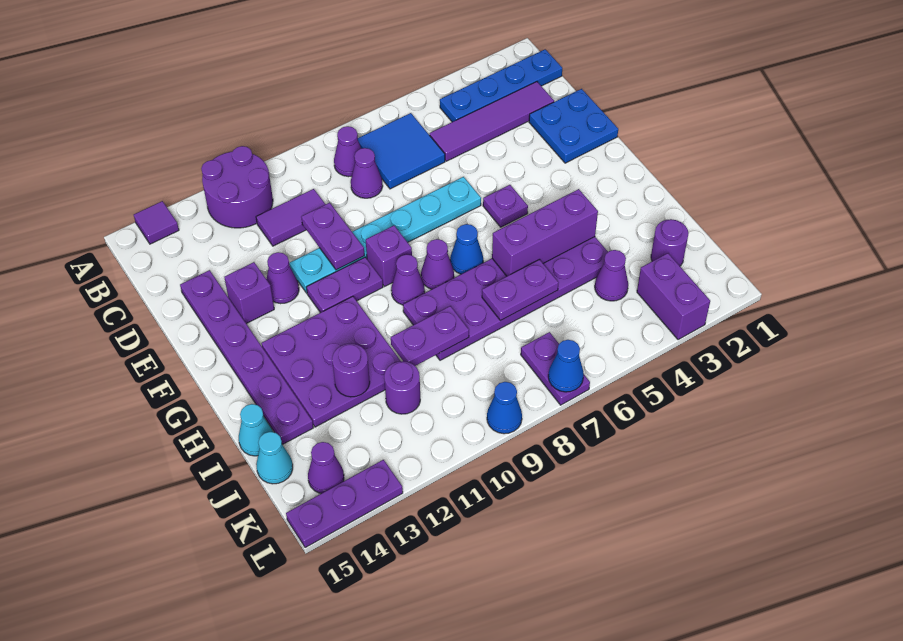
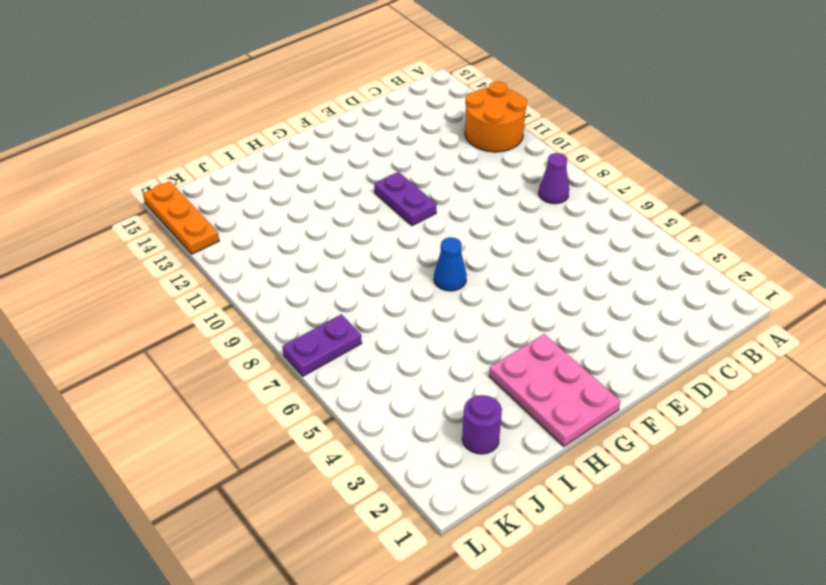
orange 2x2 round brick [465,82,527,152] -> purple 2x2 round brick [201,146,273,228]
pink 2x3 plate [489,334,620,446] -> none
orange 1x3 plate [143,181,219,254] -> purple 1x3 plate [286,460,403,548]
none -> purple 1x1 tile [134,201,179,244]
none -> blue 1x4 plate [440,49,562,122]
none -> blue 2x2 tile [358,113,445,189]
none -> purple 1x4 tile [430,82,554,161]

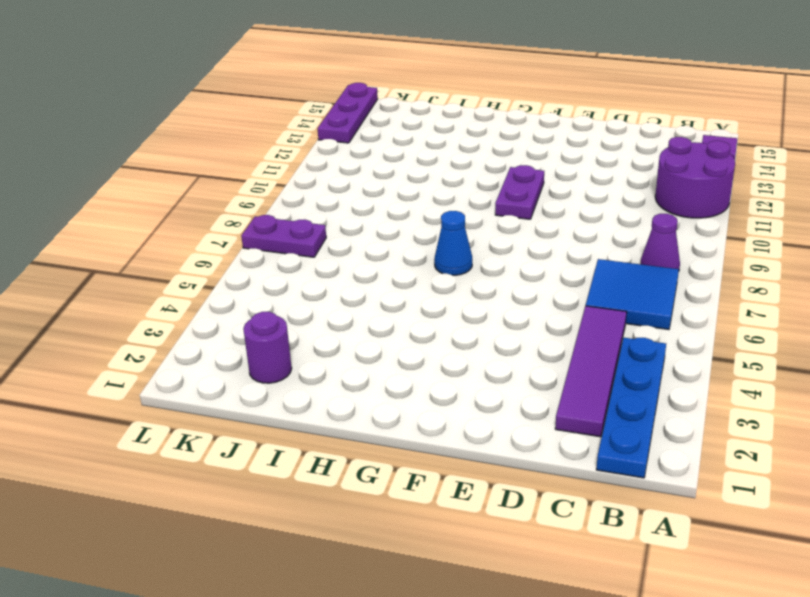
none -> purple 1x1 cone [351,148,383,198]
none -> purple 1x2 tile [256,189,326,246]
none -> blue 2x2 plate [529,89,618,163]
none -> purple 1x6 plate [180,270,313,444]

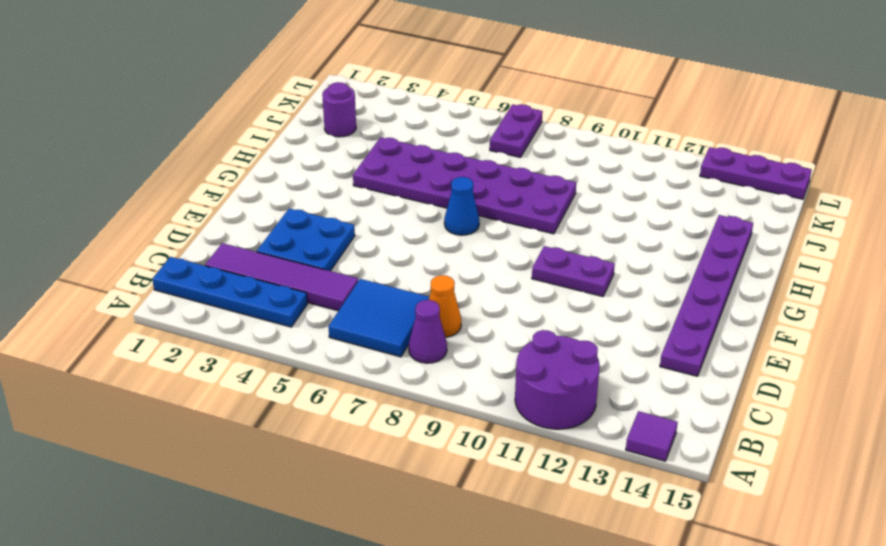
orange 1x1 cone [429,275,461,337] -> purple 1x1 cone [351,148,383,198]
blue 2x2 plate [257,209,355,271] -> blue 2x2 plate moved to [529,89,618,163]
none -> purple 1x2 tile [256,189,326,246]
none -> cyan 1x6 plate [289,177,481,293]
none -> purple 1x1 cone [267,252,299,304]
none -> purple 1x1 brick [224,262,274,324]

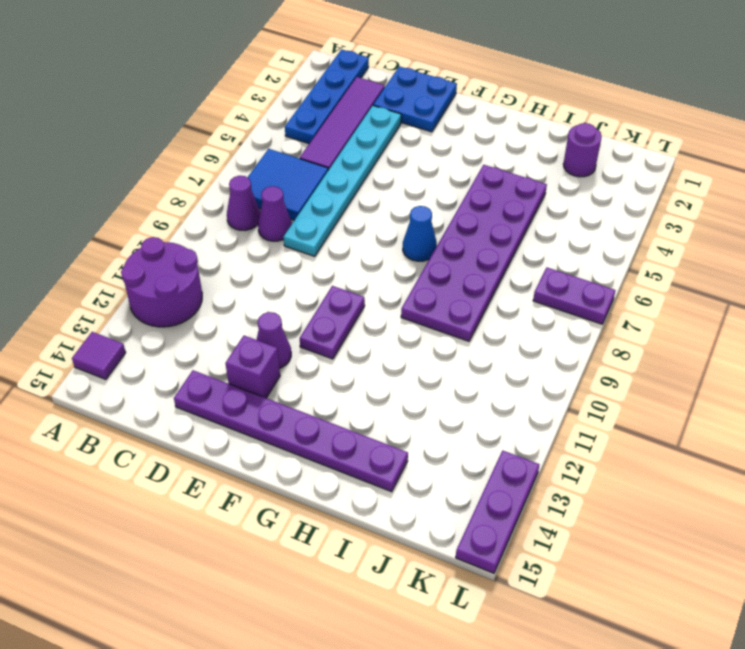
cyan 1x6 plate [283,106,401,256] -> cyan 1x6 plate moved to [289,177,481,293]
none -> purple 1x2 tile [256,189,326,246]
none -> purple 1x1 plate [483,185,528,227]
none -> purple 1x1 brick [366,226,412,287]
none -> purple 1x1 cone [421,239,454,289]

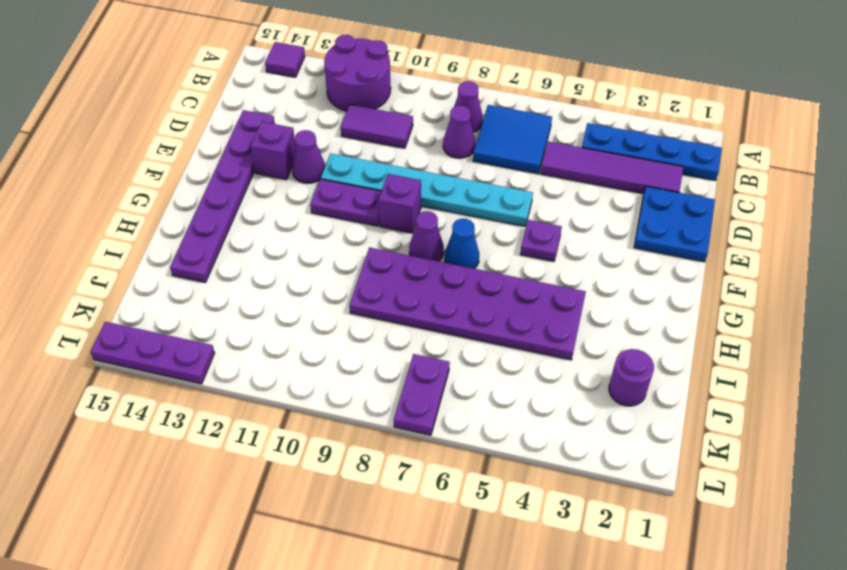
none -> purple 1x1 cone [391,254,425,305]
none -> purple 3x3 plate [262,296,400,427]
none -> cyan 1x1 cone [239,404,273,456]
none -> purple 1x1 cone [595,250,628,301]

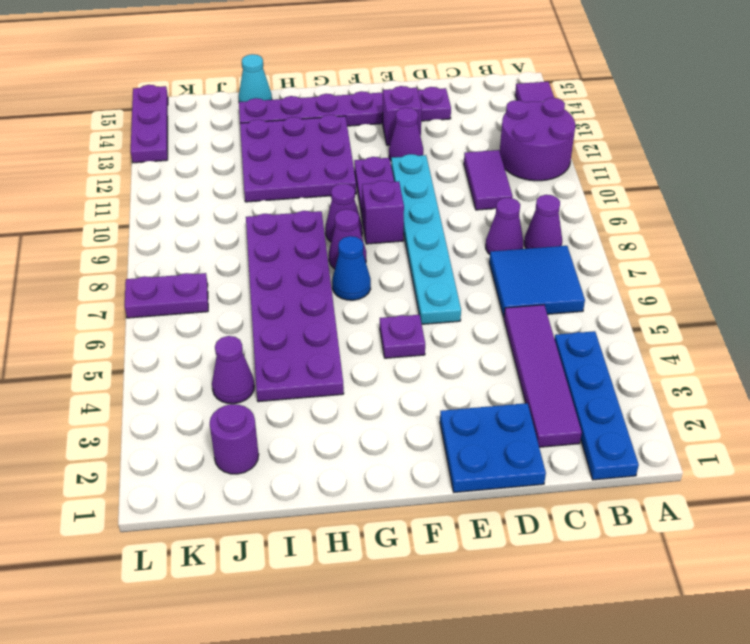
none -> purple 1x1 round brick [384,361,420,414]
none -> cyan 1x1 cone [256,432,293,484]
none -> purple 1x2 brick [637,253,710,340]
none -> purple 1x1 cone [308,442,344,493]

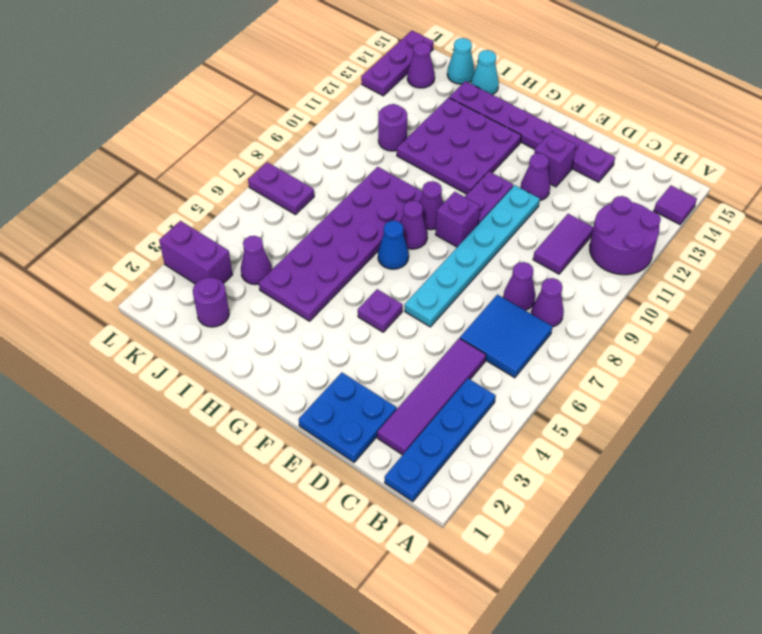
none -> blue 1x1 cone [487,382,522,434]
none -> purple 1x2 plate [302,203,365,270]
none -> purple 1x3 brick [492,189,598,276]
none -> purple 1x2 plate [482,259,559,320]

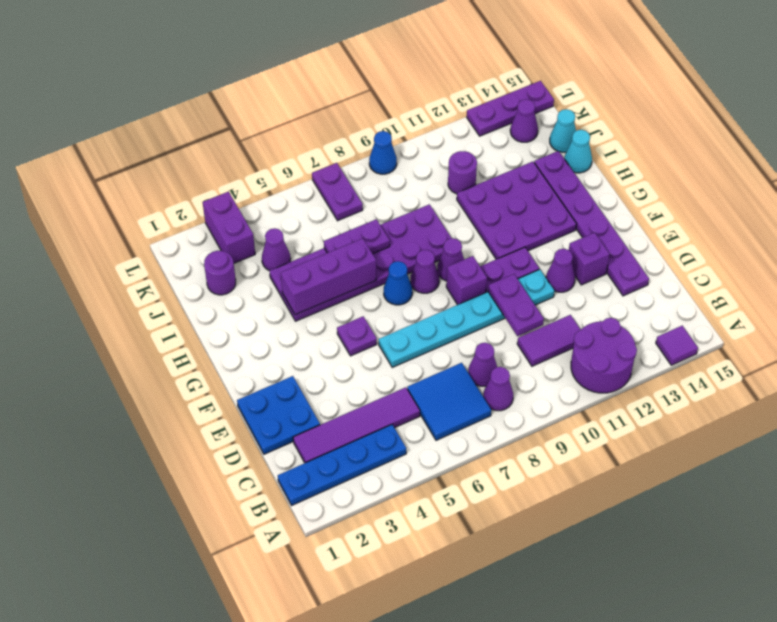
none -> purple 1x2 plate [391,306,469,366]
none -> purple 1x1 round brick [332,343,370,397]
none -> blue 1x1 cone [548,340,584,392]

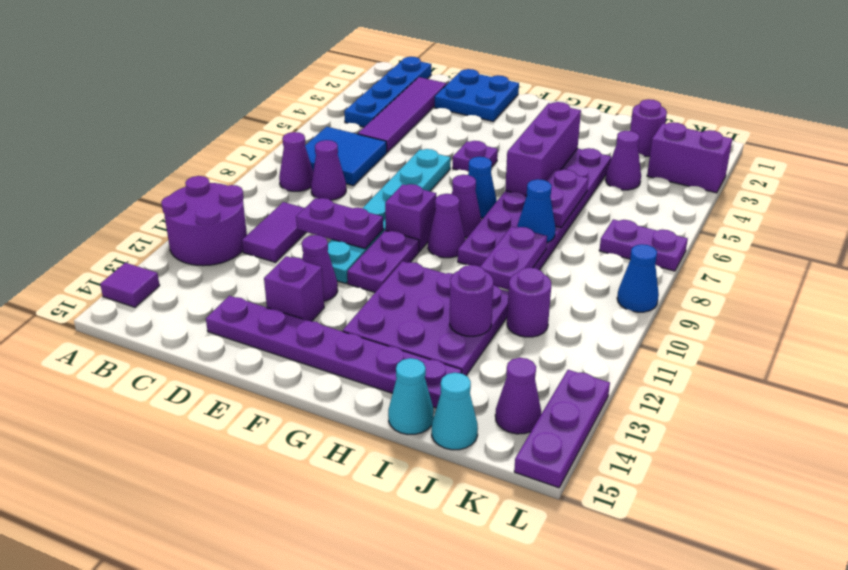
blue 1x1 cone [517,179,556,242] -> blue 1x1 cone moved to [548,340,584,392]

